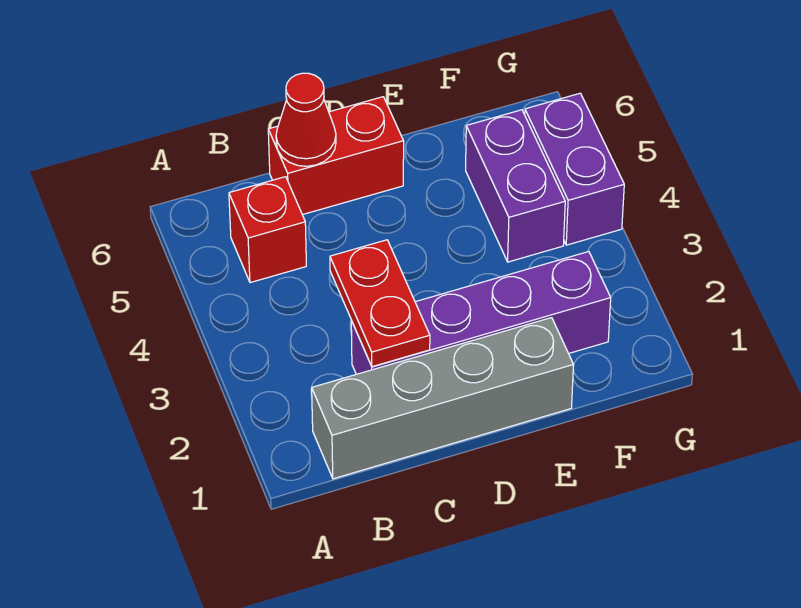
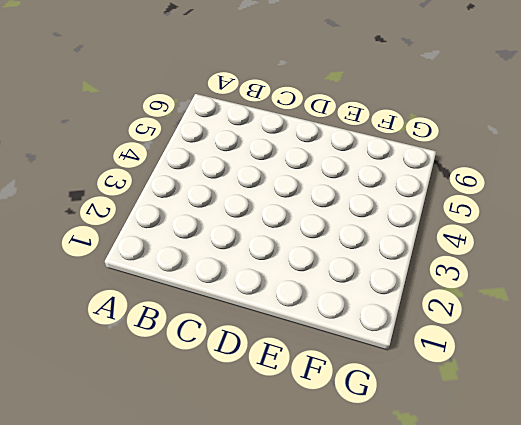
none -> grey 1x4 brick [312,318,573,479]
none -> red 1x1 brick [229,177,306,283]

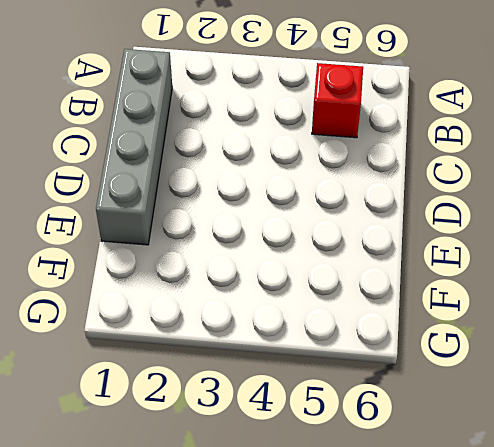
none -> purple 1x4 brick [351,252,611,374]
none -> red 1x2 brick [268,97,404,215]

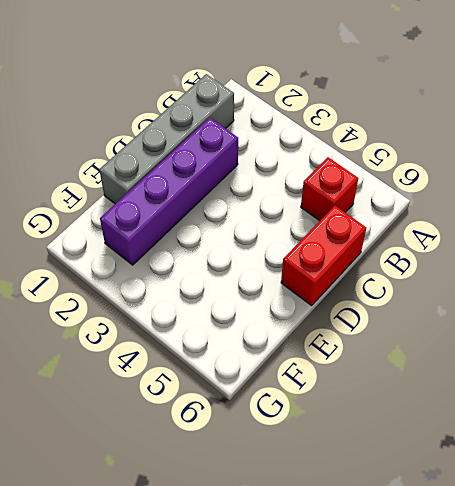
none -> purple 1x2 brick [466,110,565,262]
none -> purple 1x2 brick [525,93,624,245]

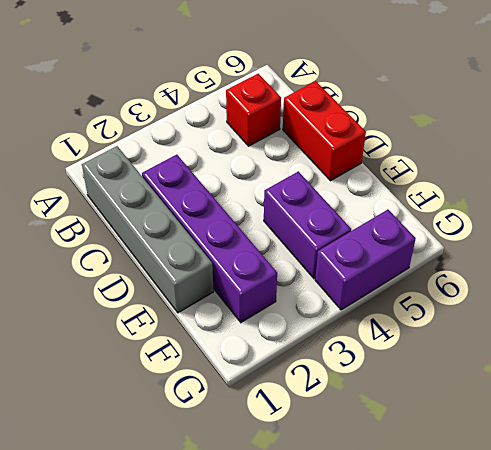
purple 1x2 brick [264,171,351,279] -> purple 1x2 brick turned to [466,110,565,262]
none -> red 1x2 plate [330,240,430,367]
none -> red 1x1 cone [276,73,336,166]

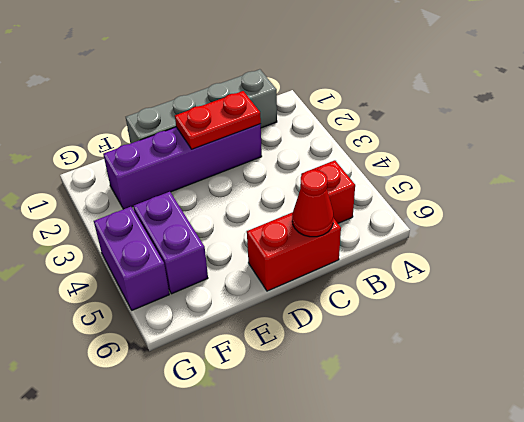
red 1x2 plate [175,91,261,149] -> red 1x2 plate turned to [330,240,430,367]

